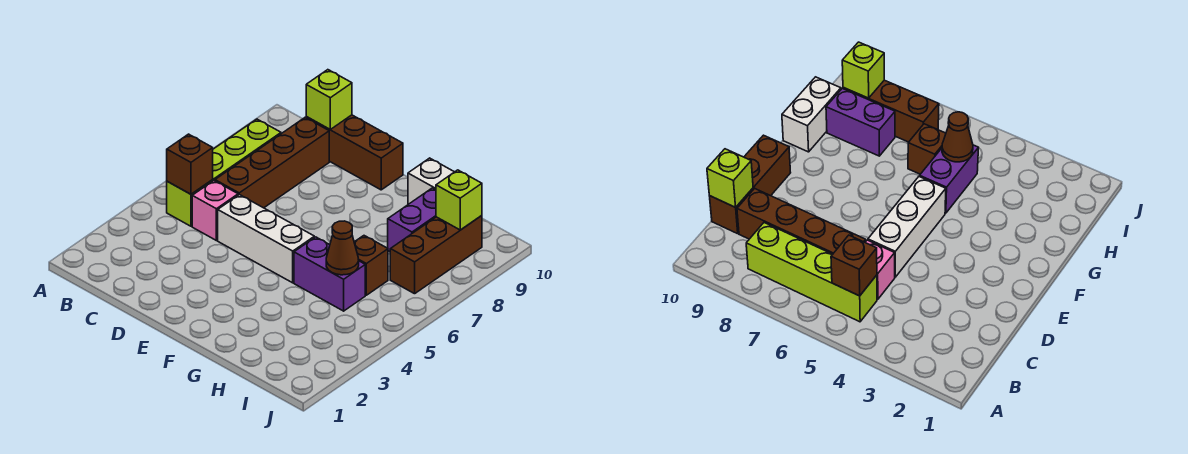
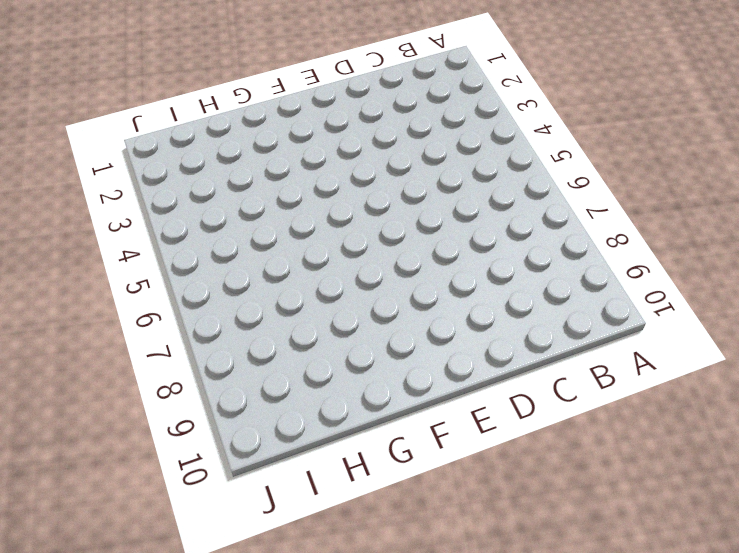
none -> lime 1x4 brick [167,119,281,226]
none -> pink 1x1 brick [192,181,238,240]
none -> brown 1x4 brick [215,118,329,208]

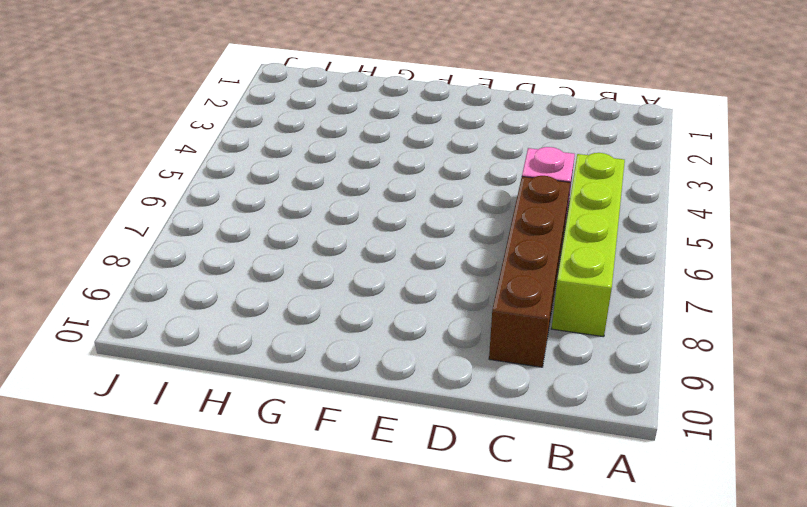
none -> brown 1x3 brick [306,115,403,190]
none -> white 1x3 brick [218,195,314,283]
none -> purple 1x2 brick [294,237,365,311]

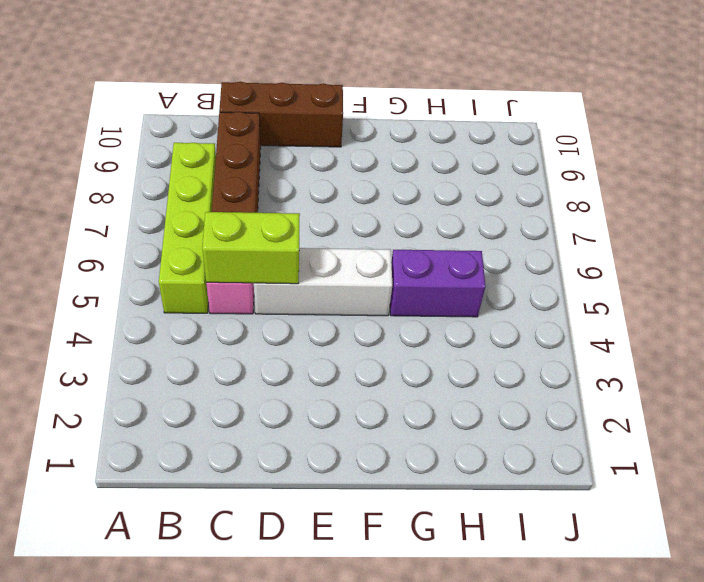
lime 1x2 brick [202,212,300,284] -> none
none -> white 1x2 brick [408,158,454,204]
none -> brown 1x1 brick [354,236,388,295]
none -> purple 1x2 brick [388,188,436,251]

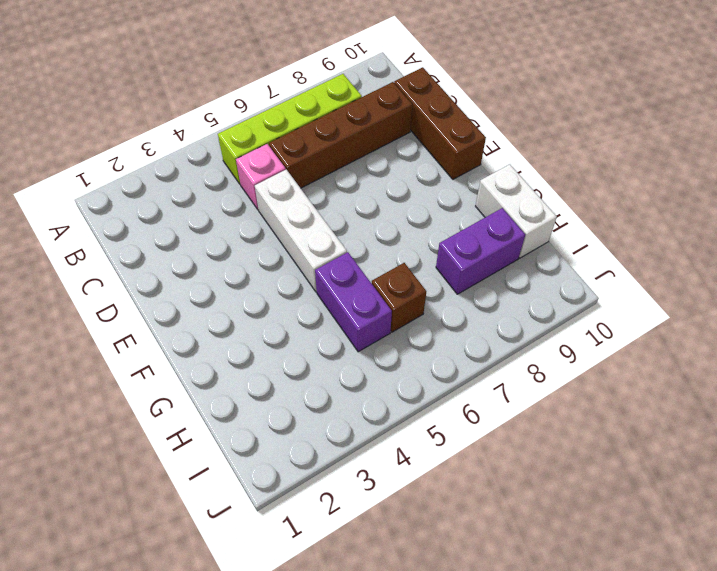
none -> brown 1x3 brick [390,216,482,294]
none -> brown 1x1 brick [167,134,213,194]
none -> lime 1x1 brick [306,70,352,129]

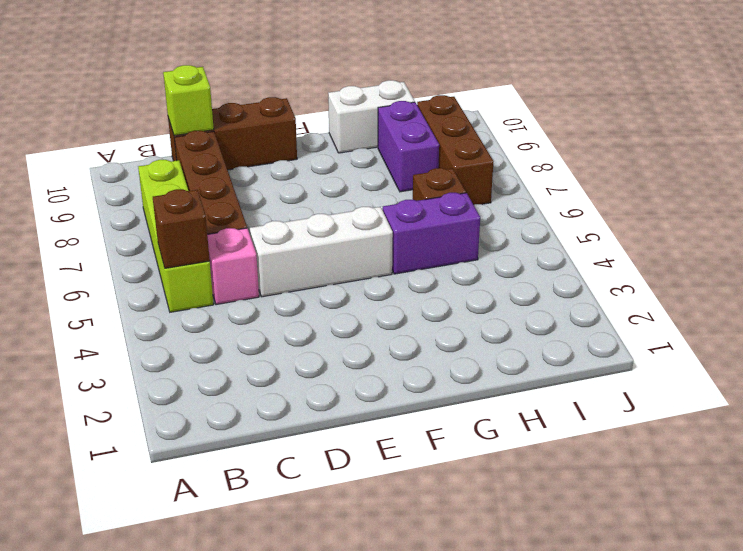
none -> brown 1x1 cone [326,221,359,275]
none -> lime 1x1 brick [436,170,482,230]

